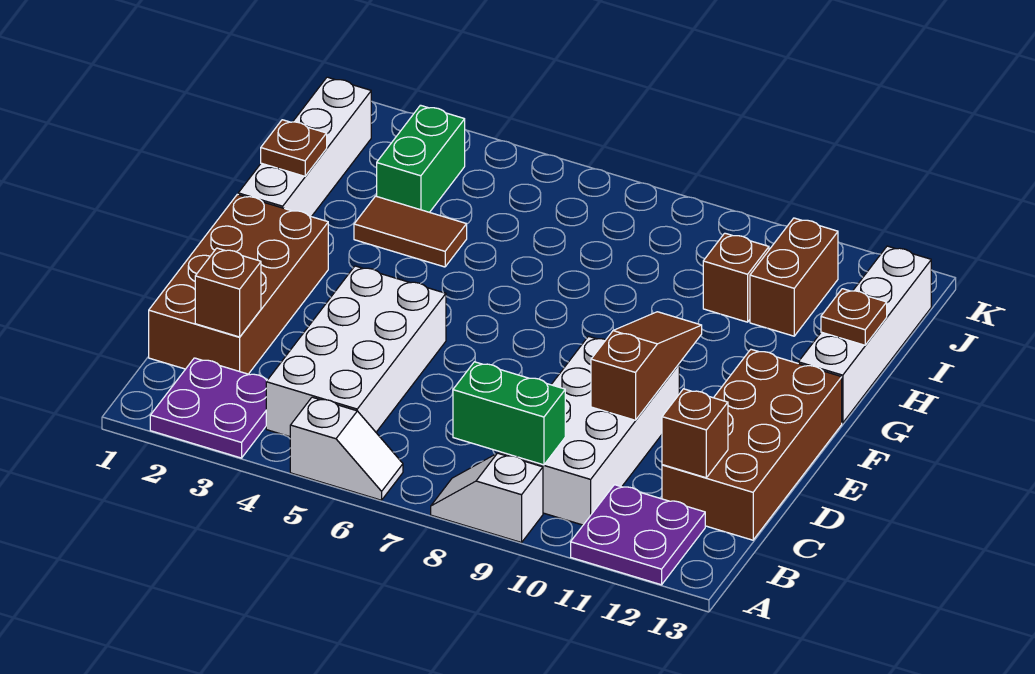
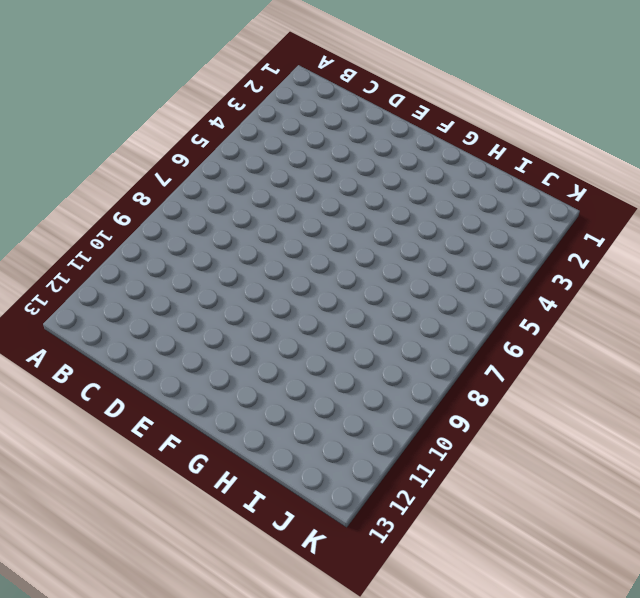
none -> purple 2x2 plate [150,358,267,458]
none -> white 1x2 slope [290,397,403,500]
none -> white 1x2 slope [431,453,543,543]

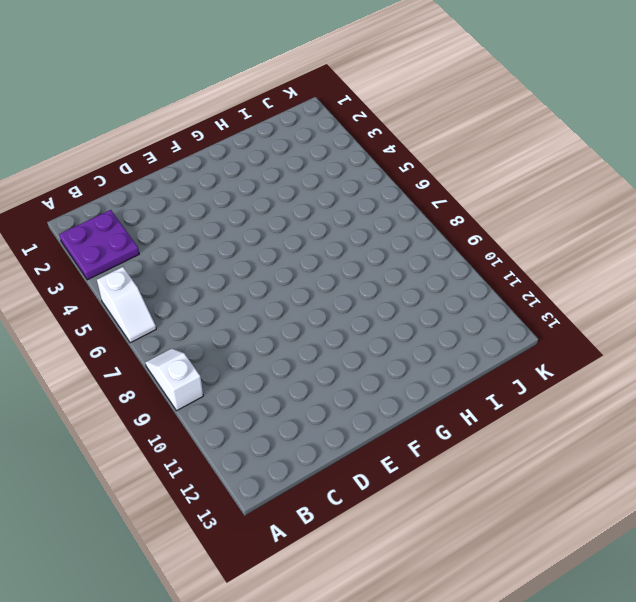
none -> purple 2x2 plate [571,485,705,585]
none -> white 2x4 brick [266,266,446,437]
none -> white 2x4 brick [500,336,679,525]

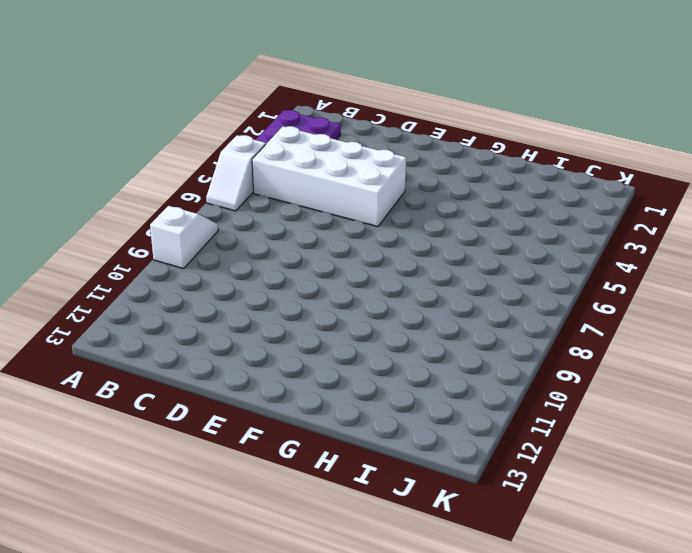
none -> purple 2x2 plate [571,485,705,585]
none -> white 2x4 brick [500,336,679,525]
none -> brown 2x4 brick [149,194,328,374]

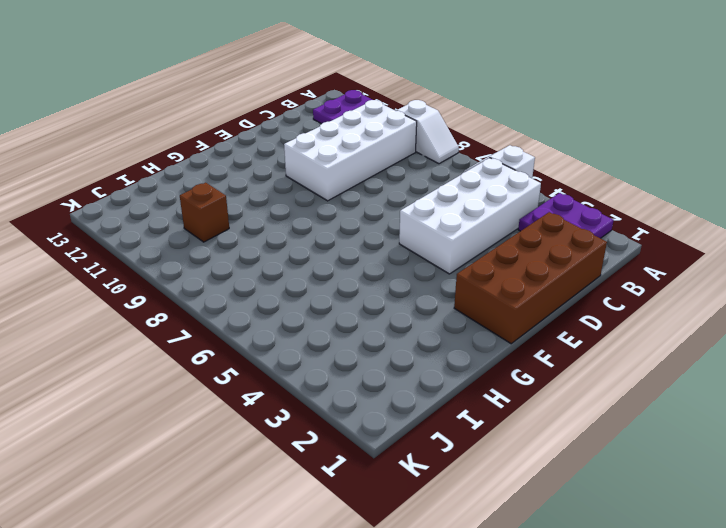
none -> brown 2x4 brick [662,349,842,540]
none -> white 1x4 brick [238,77,371,217]
none -> white 1x4 brick [798,246,931,423]

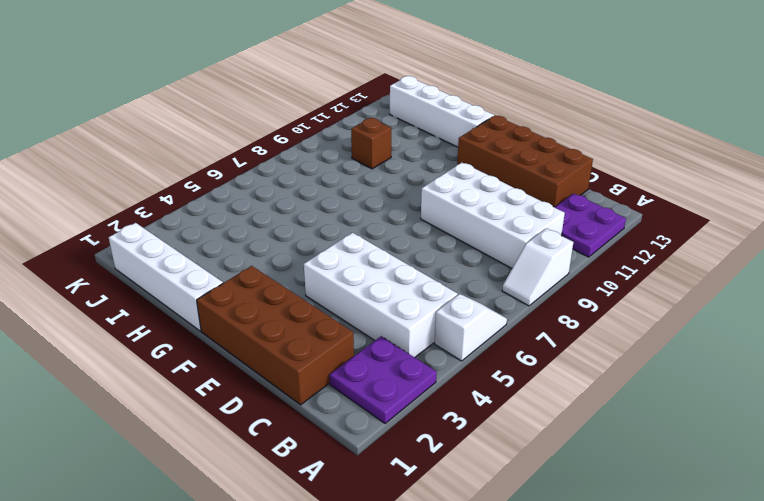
none -> brown 1x2 tile [354,196,467,267]
none -> green 1x2 brick [377,105,465,212]
none -> brown 1x2 brick [750,218,838,336]

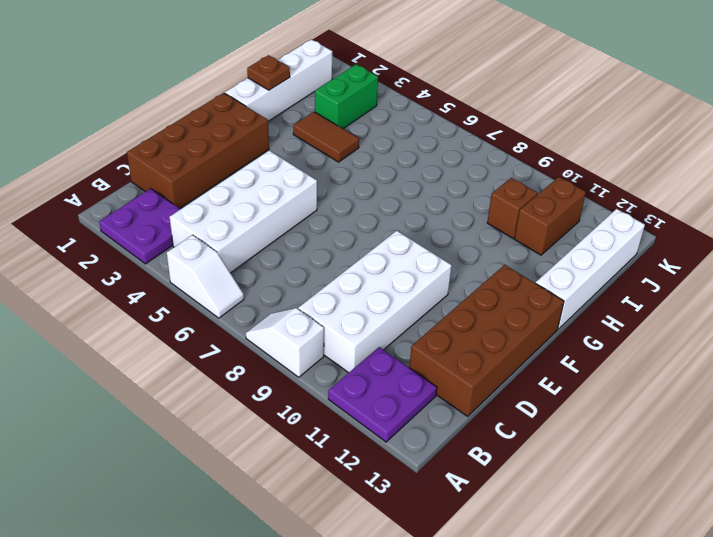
none -> green 1x2 brick [453,362,565,465]
none -> brown 1x1 brick [195,248,261,337]
none -> brown 1x1 brick [662,389,728,478]

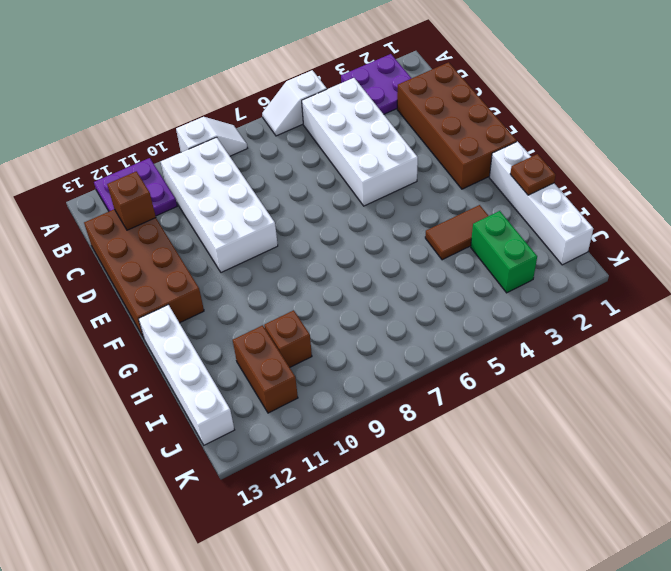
none -> green 1x2 brick [453,362,565,465]
none -> brown 1x1 brick [195,248,261,337]
none -> brown 1x3 slope [591,312,702,420]

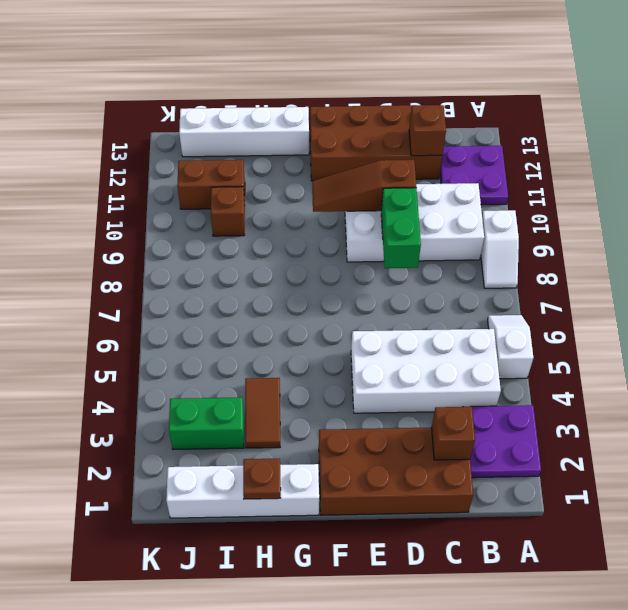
green 1x2 brick [381,188,421,268] -> green 1x2 brick moved to [453,362,565,465]
none -> brown 1x1 plate [821,289,887,345]

